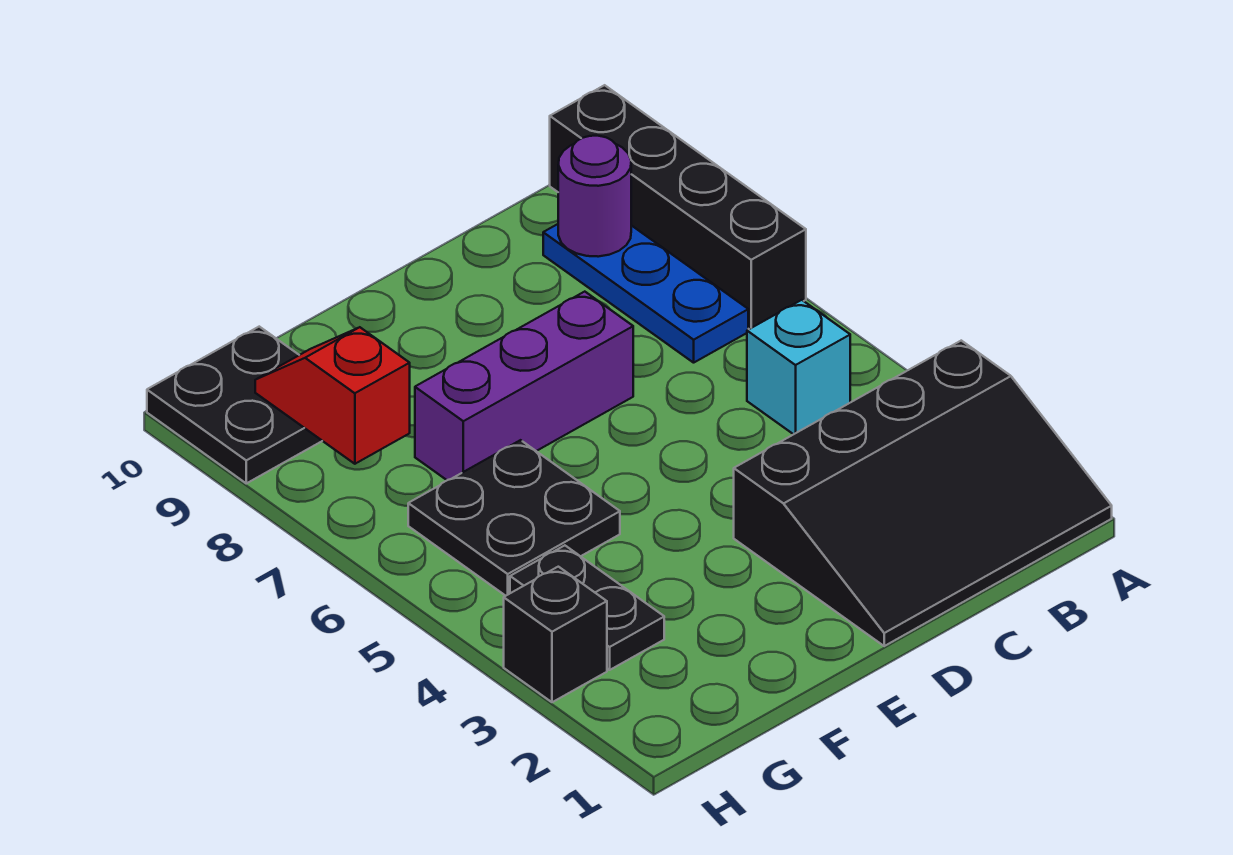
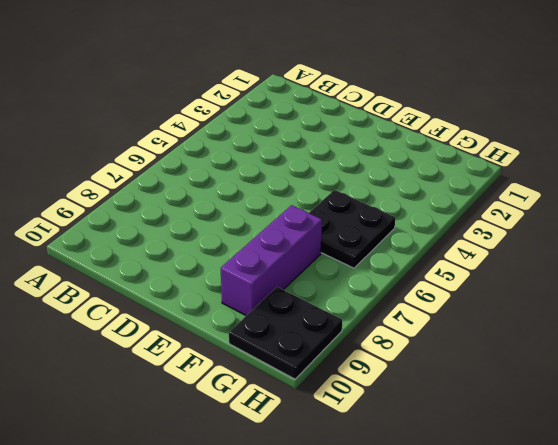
purple 1x3 brick [221,205,322,315] -> purple 1x3 brick turned to [415,292,633,480]
none -> black 3x4 slope [734,341,1112,646]
none -> black 1x4 brick [550,85,806,329]

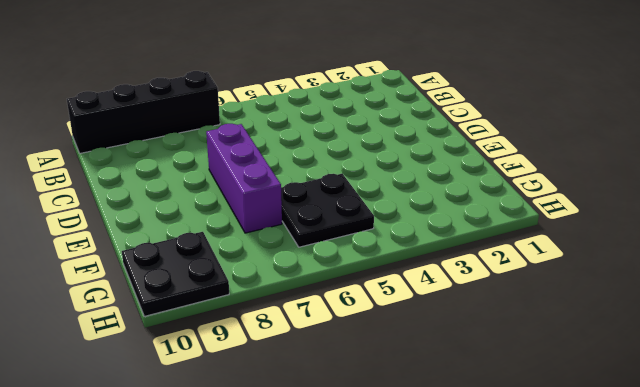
none -> black 3x4 slope [734,341,1112,646]
none -> cyan 1x1 brick [747,300,850,434]

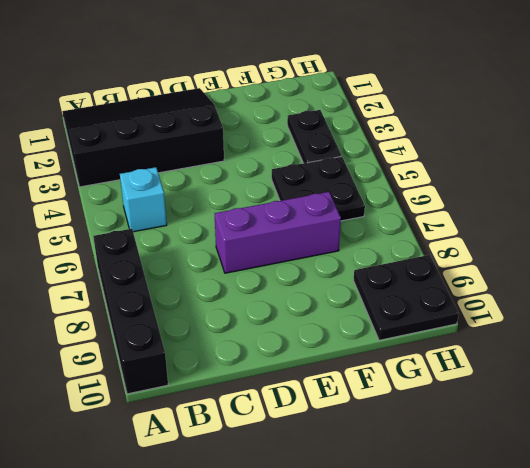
none -> blue 1x3 plate [543,224,748,363]
none -> black 1x1 brick [504,567,607,702]

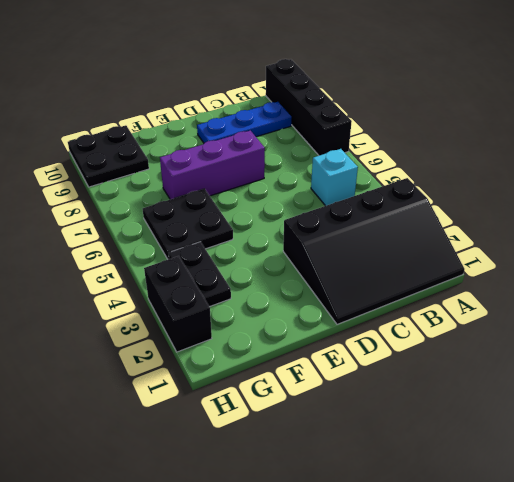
blue 1x3 plate [197,102,292,143] -> blue 1x3 plate turned to [543,224,748,363]
black 1x2 brick [144,256,212,352] -> black 1x1 brick [504,567,607,702]
none -> purple 1x1 round brick [558,136,631,257]
none -> red 1x2 slope [255,327,410,464]

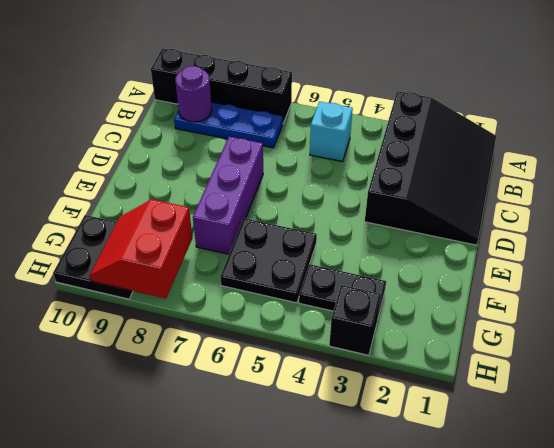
red 2x2 slope [89,199,192,299] -> red 1x2 slope [255,327,410,464]

